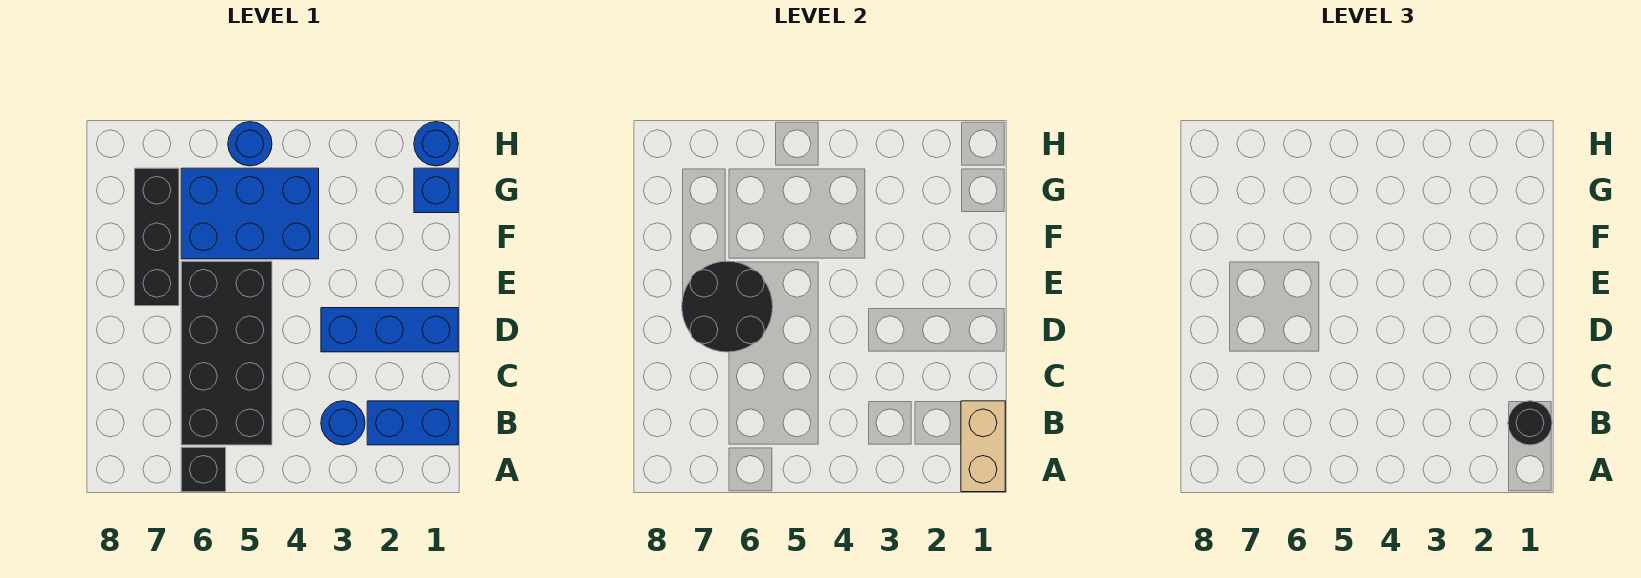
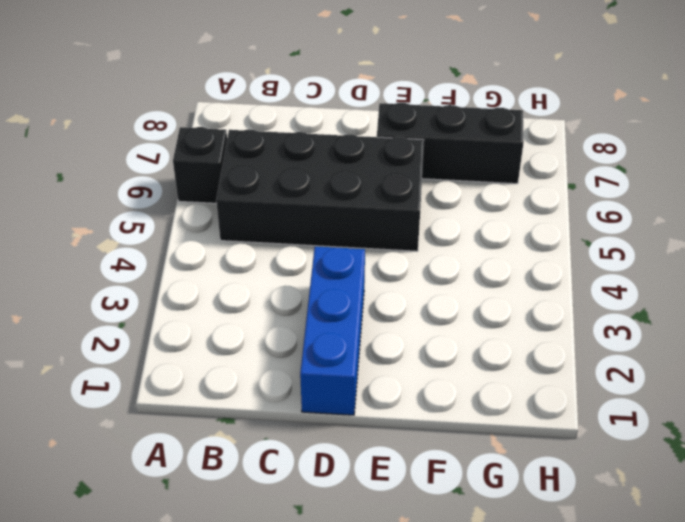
none -> blue 1x2 brick [367,401,458,445]
none -> blue 1x1 round brick [321,401,365,445]
none -> blue 2x3 brick [181,168,319,259]

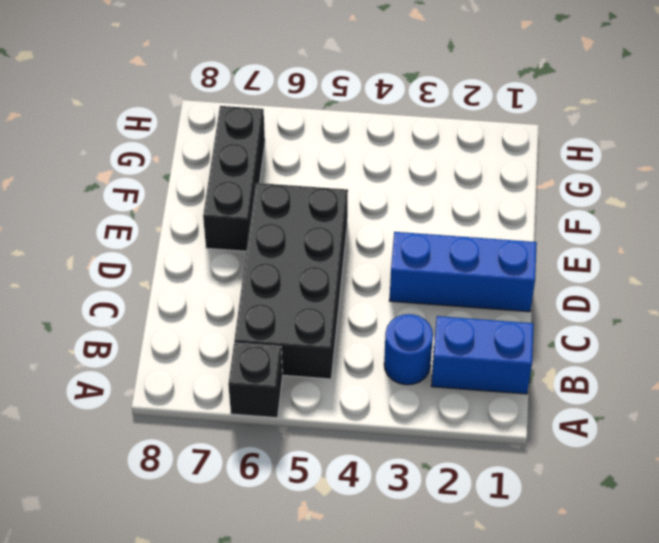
none -> blue 2x3 brick [181,168,319,259]
none -> blue 1x1 brick [414,168,458,213]
none -> blue 1x1 round brick [414,122,458,166]

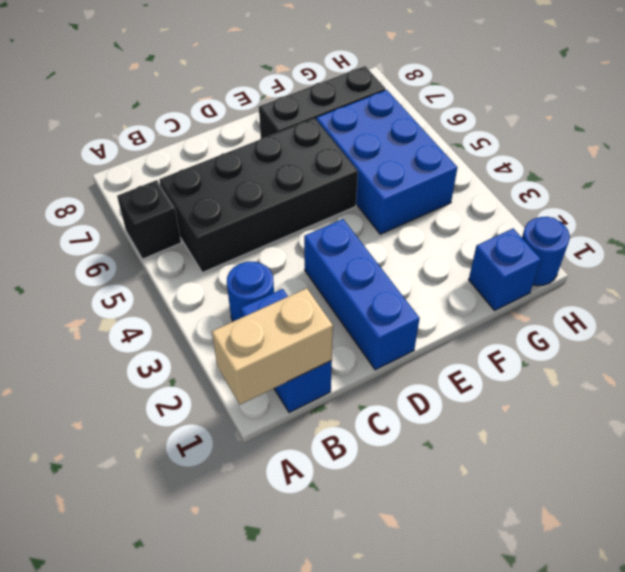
none -> blue 1x1 round brick [228,122,272,166]
none -> black 2x2 round brick [682,261,773,352]
none -> black 1x1 round brick [1508,401,1552,445]

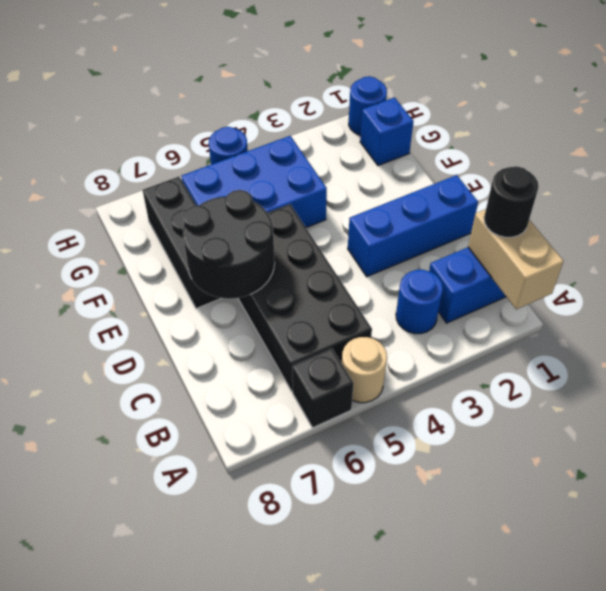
tan 1x1 round brick [342,337,387,403] -> none

